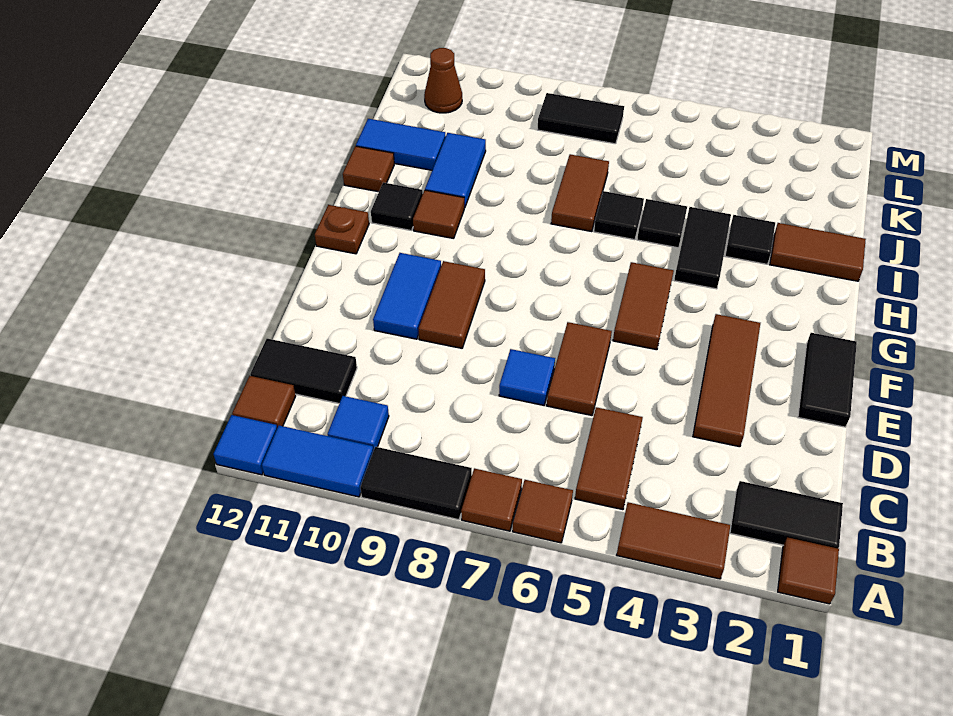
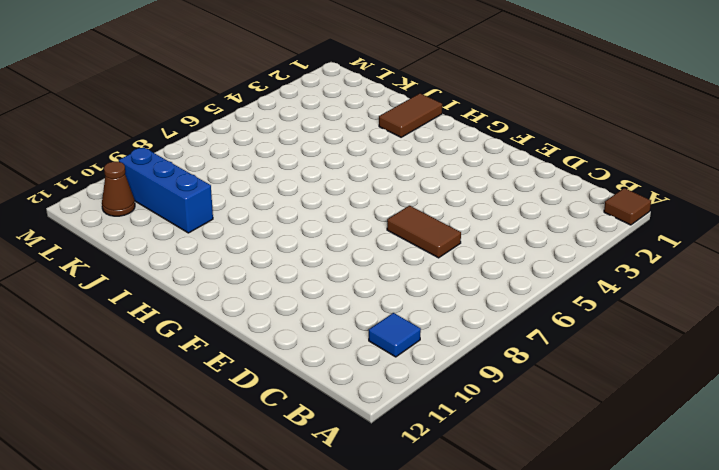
blue 1x3 brick [119,147,213,233] -> blue 1x2 tile [425,133,486,208]
none -> brown 1x2 tile [617,502,730,579]
none -> brown 1x1 tile [513,480,573,543]
none -> brown 1x1 tile [461,468,522,531]
none -> black 1x2 tile [360,447,472,520]

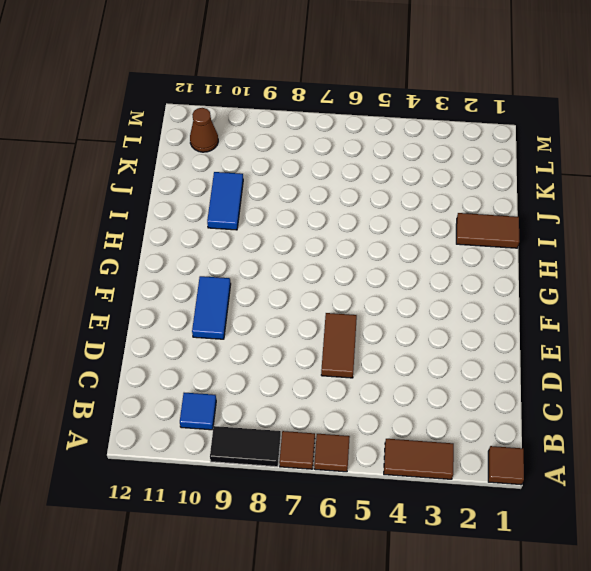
none -> blue 1x2 tile [262,426,373,497]
none -> blue 1x1 tile [213,415,277,475]
none -> black 1x2 tile [730,481,843,548]
none -> brown 1x2 tile [575,407,643,510]

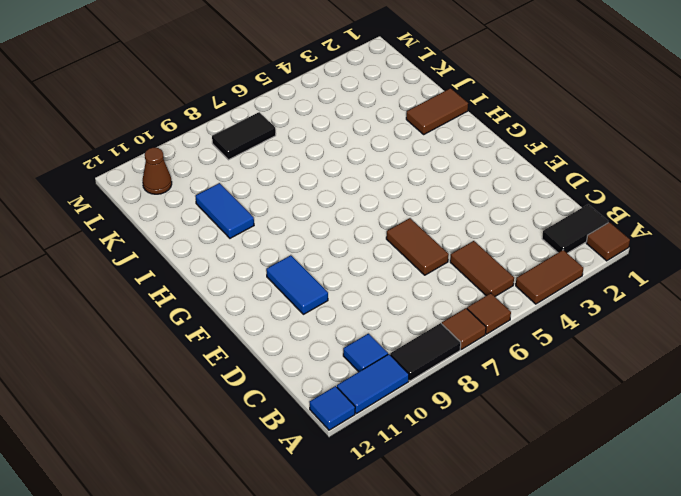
none -> brown 1x1 tile [232,376,296,428]
none -> black 1x2 tile [250,339,357,403]
none -> brown 1x3 tile [693,314,760,447]
none -> blue 1x1 tile [499,349,555,405]

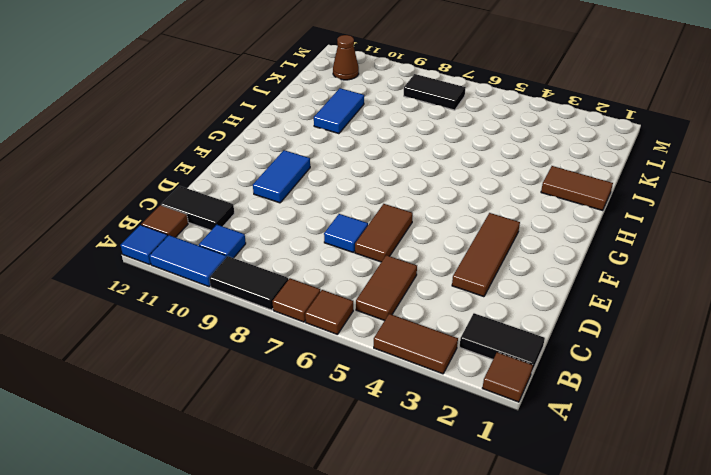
none -> black 1x2 tile [798,333,857,427]
none -> brown 1x2 tile [418,261,485,348]
none -> brown 1x2 tile [613,262,674,350]
none -> brown 1x1 plate [315,205,369,254]

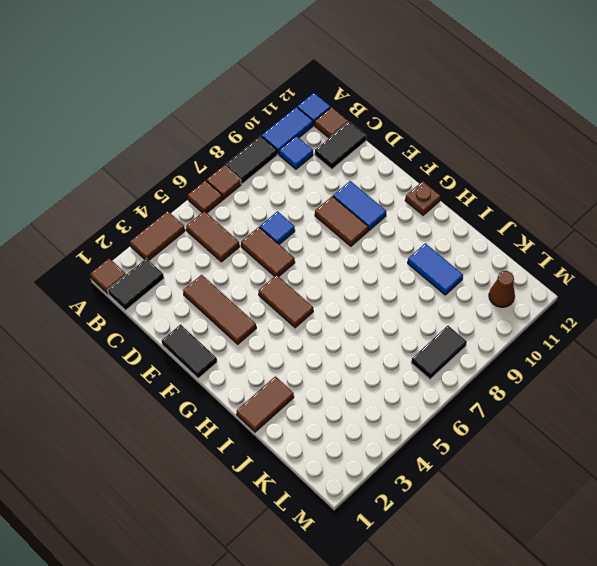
none -> black 1x2 tile [674,207,731,289]
none -> brown 1x1 tile [413,190,464,239]
none -> black 1x1 tile [371,182,423,230]
none -> black 1x1 tile [725,215,775,264]

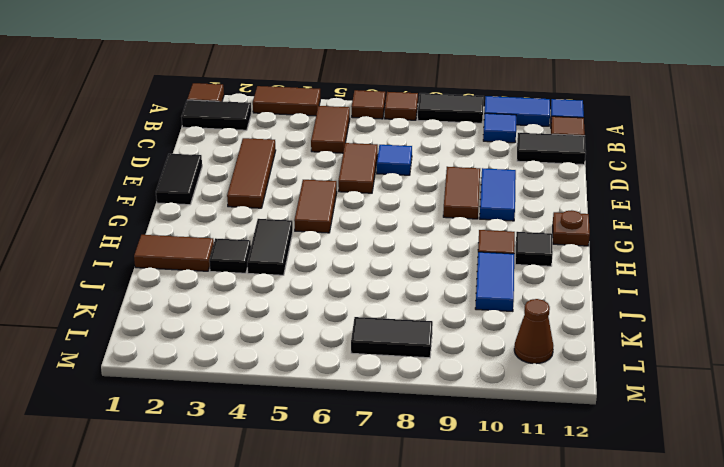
none -> black 1x1 tile [637,199,687,248]
none -> black 1x1 tile [594,191,644,240]
none -> brown 1x2 tile [551,154,609,232]
none -> brown 1x1 tile [343,146,394,192]

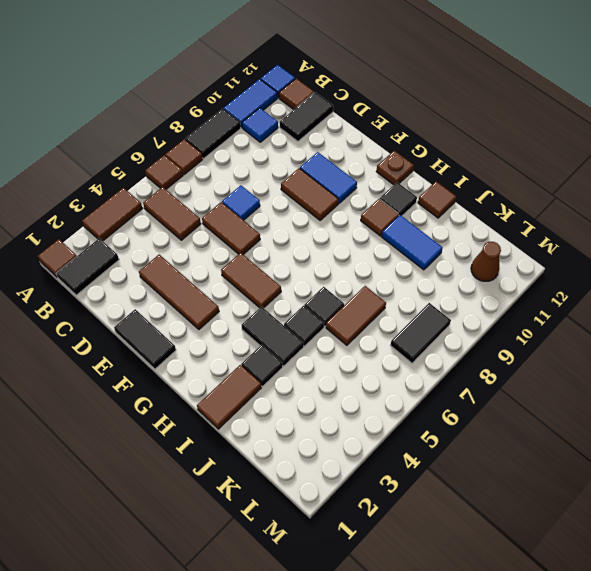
brown 1x2 tile [326,286,386,345] -> brown 1x2 tile turned to [551,154,609,232]
none -> blue 1x2 tile [356,119,446,170]

